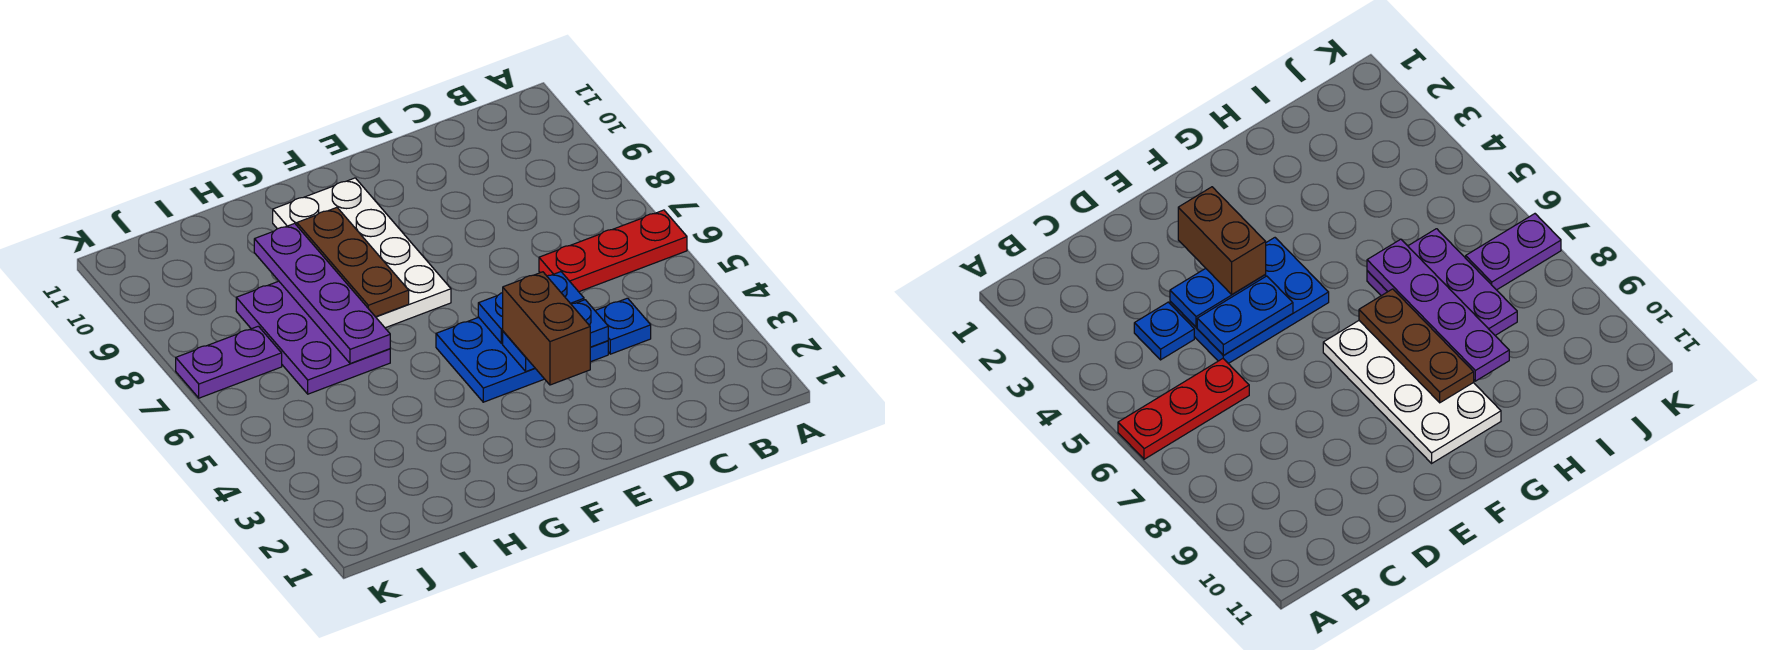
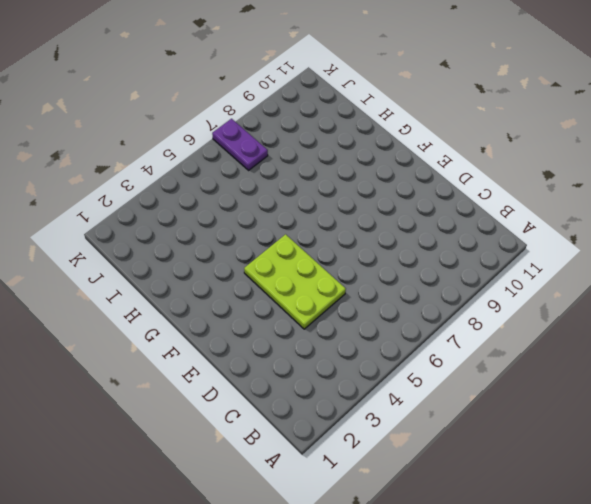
lime 2x3 plate [244,234,346,329] -> blue 2x3 plate [436,317,608,402]
none -> red 1x3 plate [539,210,687,292]
none -> blue 1x1 plate [595,298,651,354]

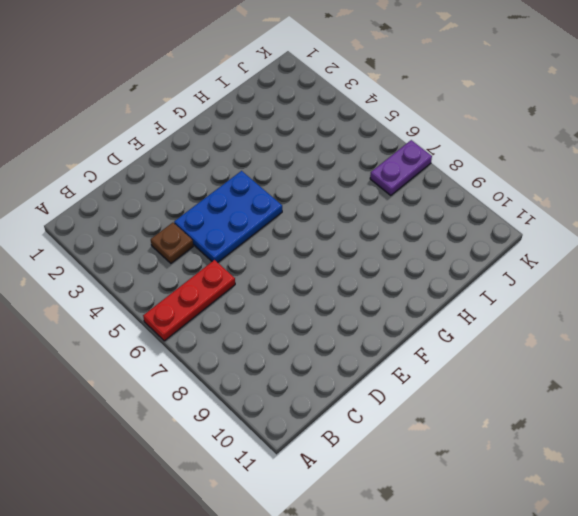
brown 1x1 plate [151,223,193,263] -> blue 1x1 plate [595,298,651,354]
none -> white 2x4 plate [273,178,451,328]
none -> purple 2x3 plate [236,281,390,394]

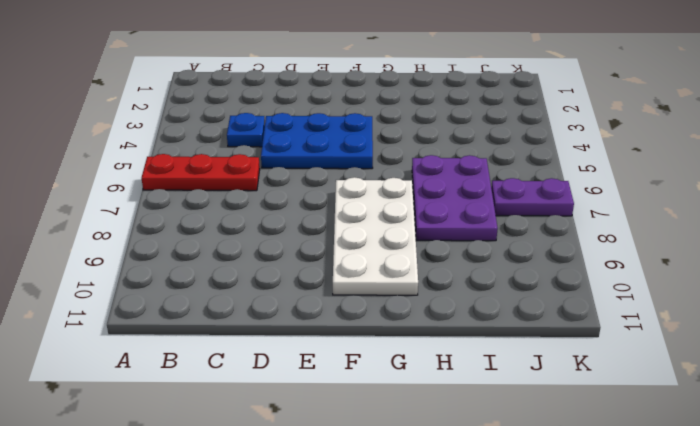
none -> blue 1x2 plate [503,300,608,371]
none -> blue 1x2 plate [478,272,584,344]

